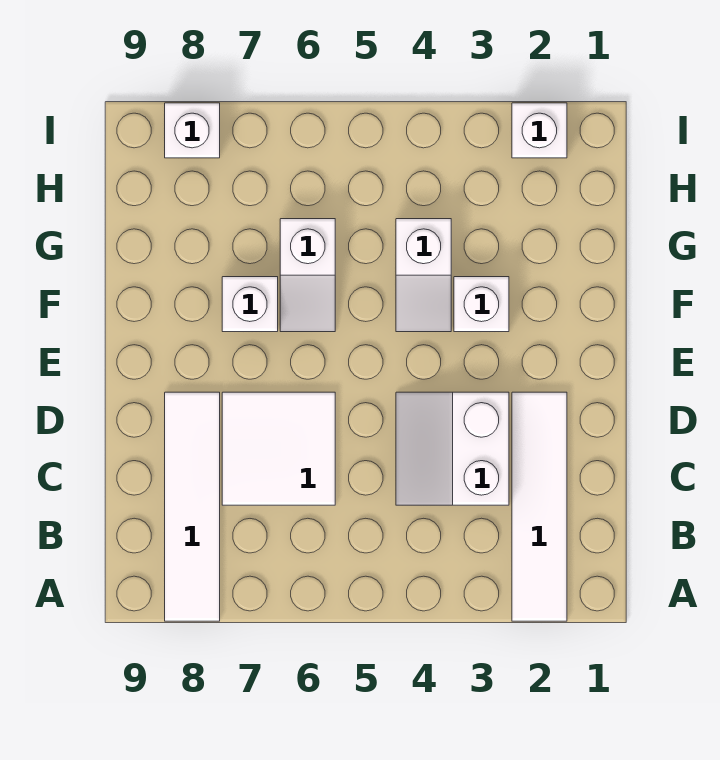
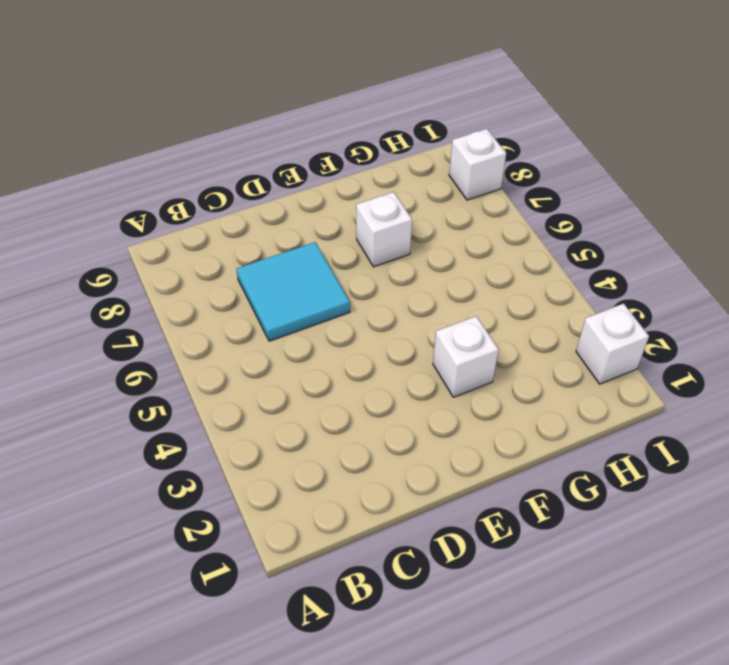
cyan 2x2 tile [237,242,350,341] -> white 2x2 tile [222,392,335,505]
none -> white 1x4 tile [512,392,567,621]
none -> white 1x4 tile [165,392,220,621]

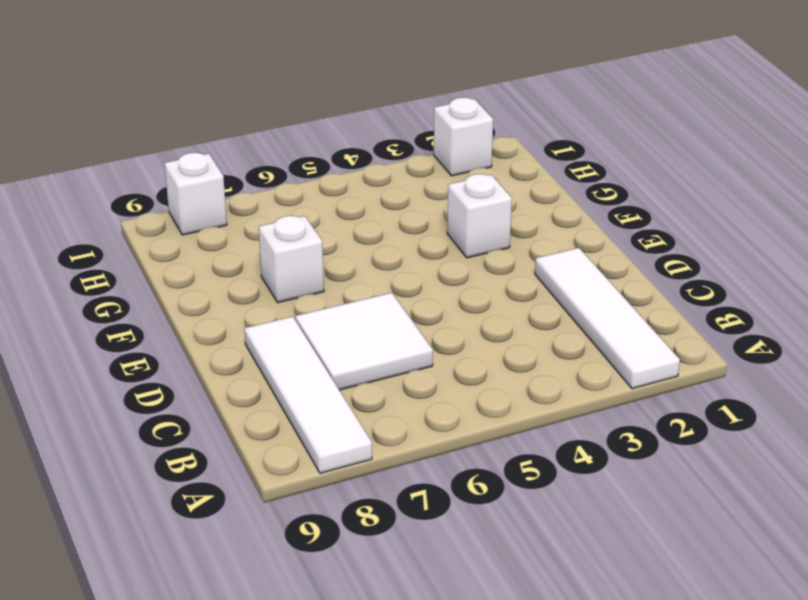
none -> white 2x2 slope [396,392,509,505]
none -> white 1x2 slope [396,219,451,332]

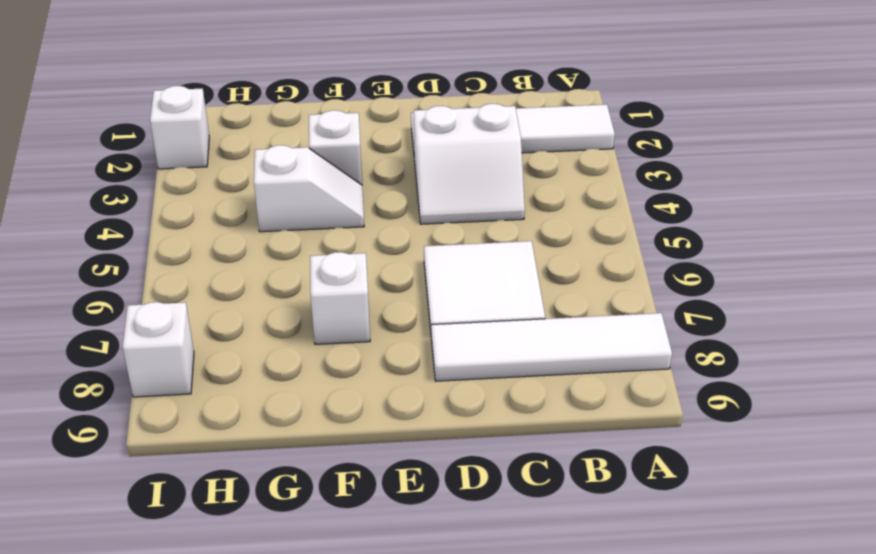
none -> white 1x2 slope [280,219,335,332]

